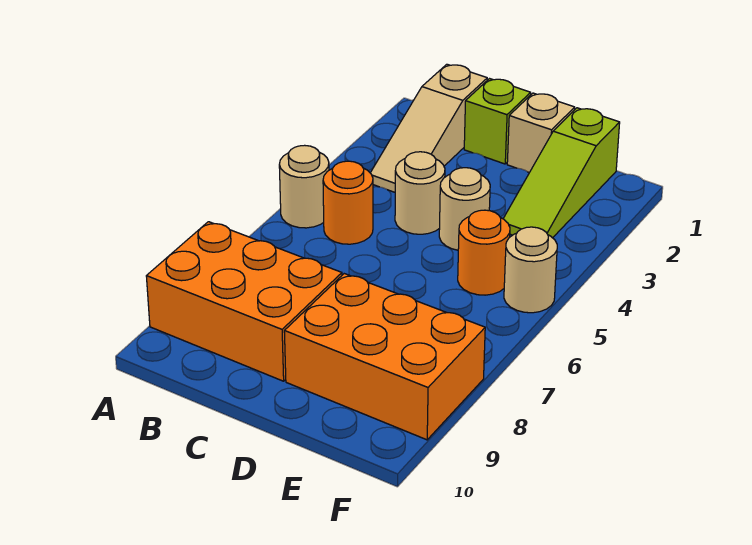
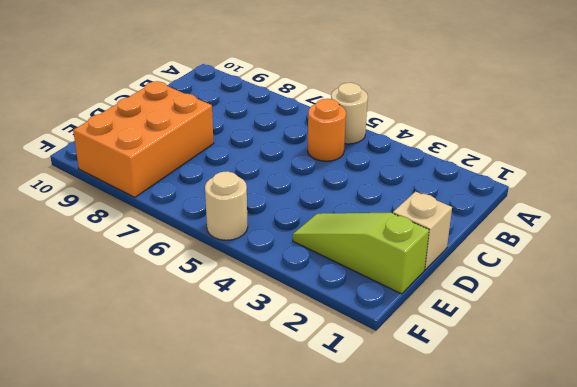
none -> orange 2x3 brick [146,222,342,381]
none -> tan 1x3 slope [371,64,487,192]
none -> lime 1x1 brick [464,79,531,164]

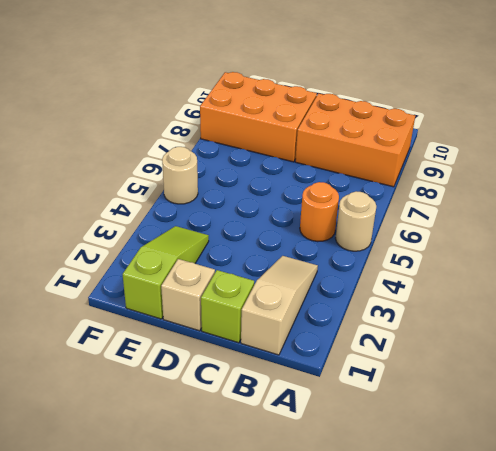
none -> tan 1x1 round brick [395,152,445,234]
none -> tan 1x1 round brick [439,168,490,250]
none -> orange 1x1 round brick [458,210,510,295]

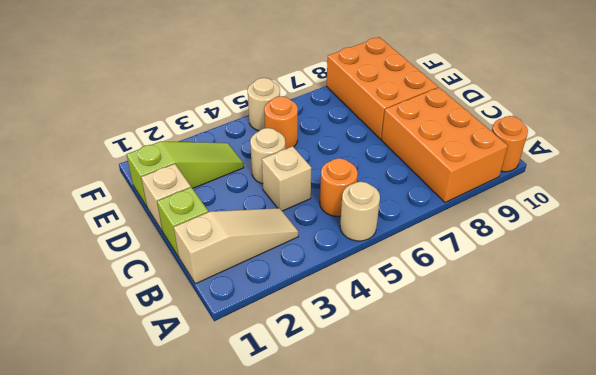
orange 1x1 round brick [492,116,528,172] -> none
tan 1x1 brick [262,146,311,211] -> tan 1x1 round brick [395,152,445,234]

